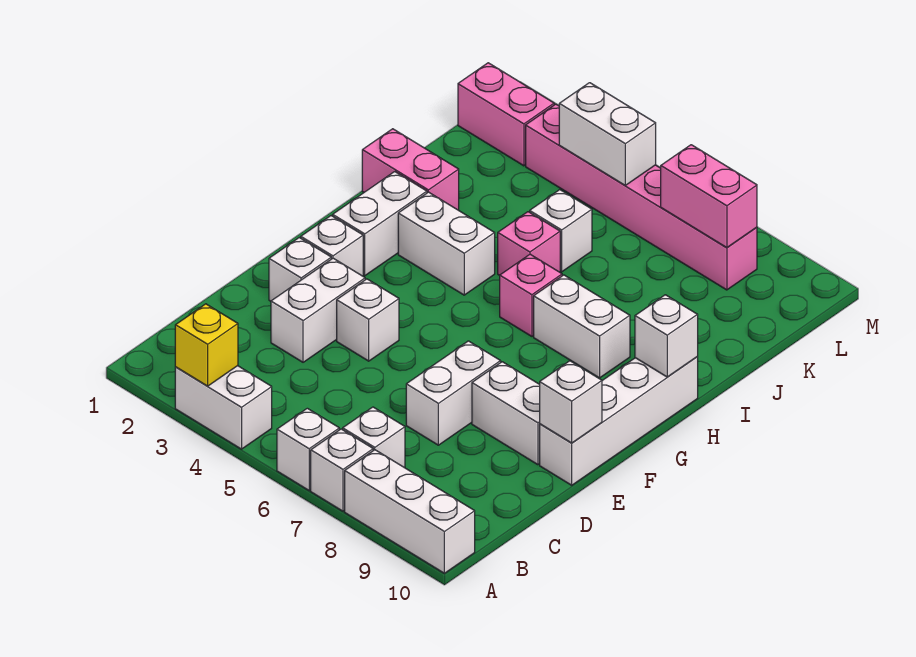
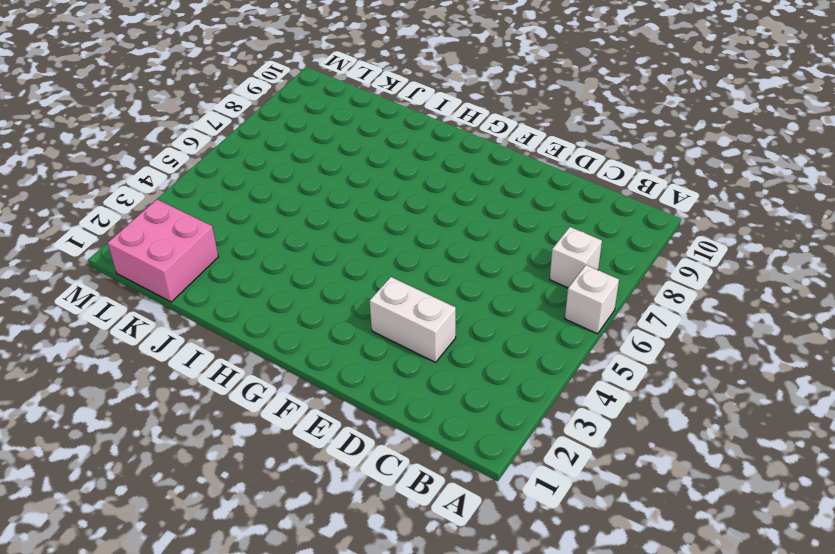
pink 2x2 brick [108,199,218,302] -> pink 1x2 brick [458,63,554,166]
none -> white 1x2 brick [175,366,272,449]
none -> white 1x1 brick [311,429,373,511]
none -> white 1x3 brick [345,450,475,573]

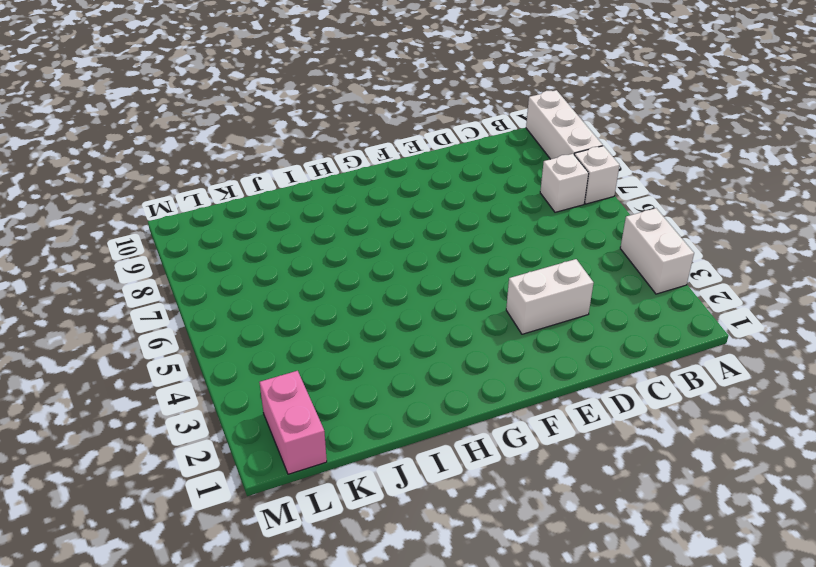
none -> white 1x1 brick [277,408,339,490]
none -> white 1x2 brick [406,341,501,445]
none -> white 1x1 brick [269,238,331,301]

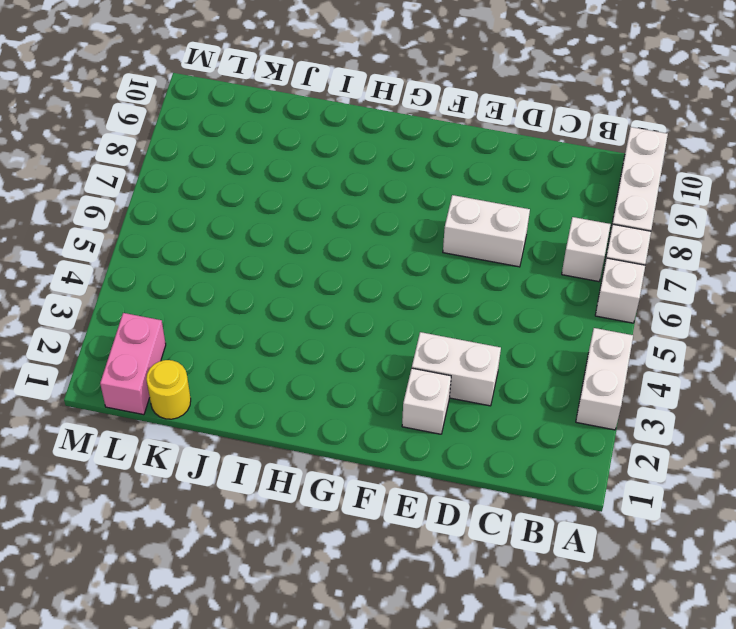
yellow 1x1 round brick [146,360,191,419] -> none
none -> white 1x1 brick [337,279,399,361]
none -> white 1x2 brick [472,362,540,465]
none -> white 1x4 brick [540,357,698,485]

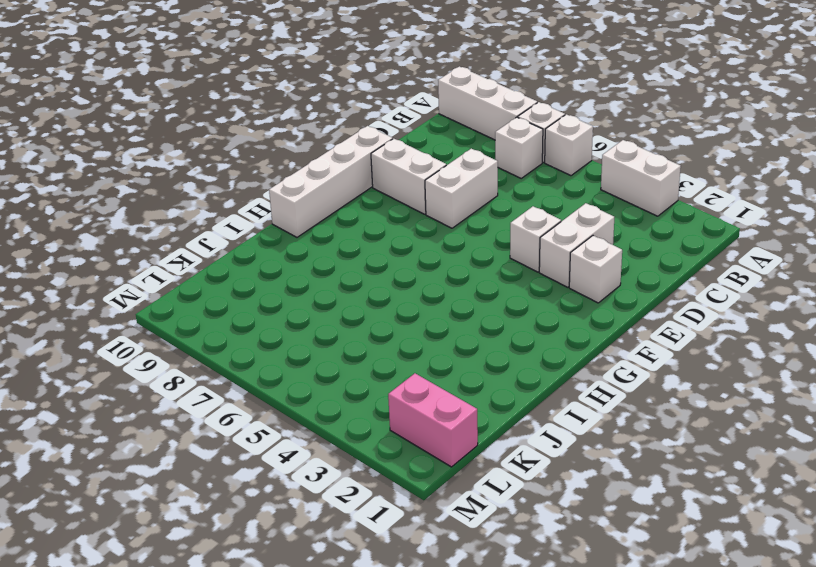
none -> white 1x1 brick [301,216,363,276]
none -> white 1x2 brick [333,172,427,276]
none -> white 1x2 brick [398,192,495,295]

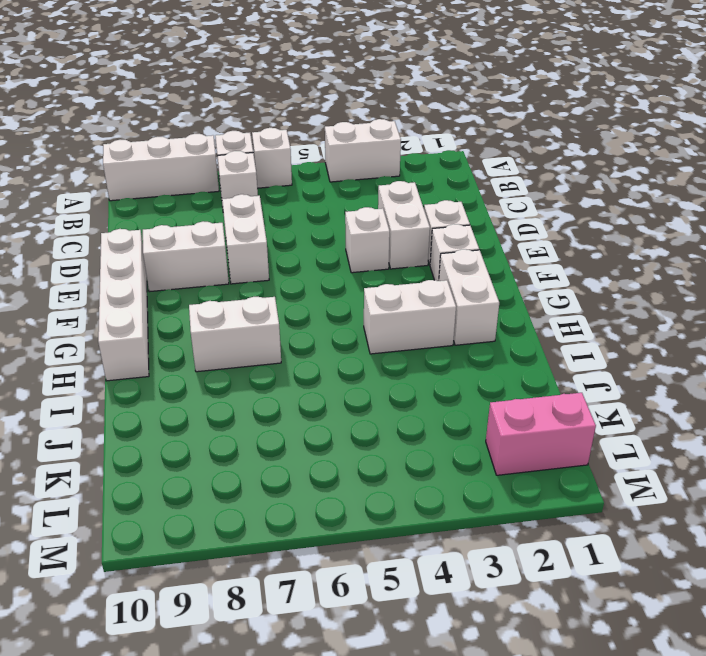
none -> pink 1x1 brick [500,254,562,336]
none -> pink 1x2 brick [362,129,459,210]
none -> pink 1x1 brick [498,212,560,275]

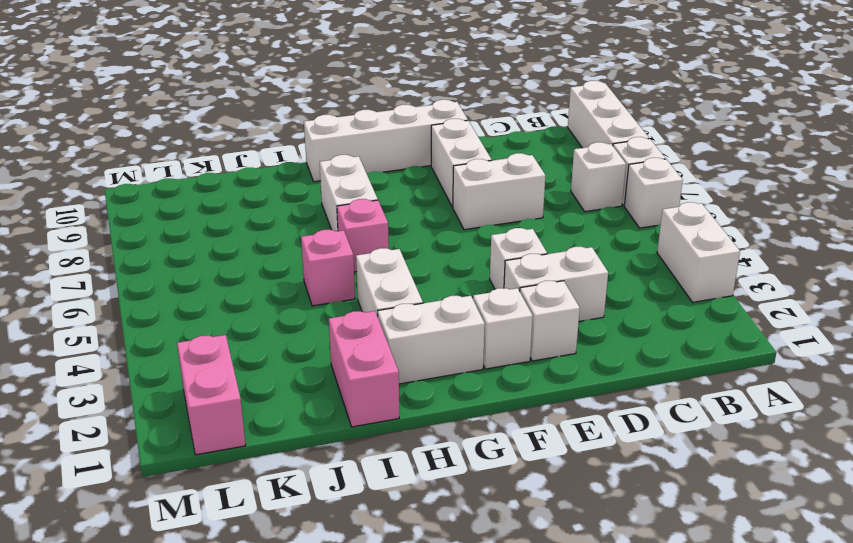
none -> white 1x1 brick [530,190,592,272]
none -> pink 1x6 brick [526,104,757,290]
none -> yellow 1x1 brick [175,304,238,386]

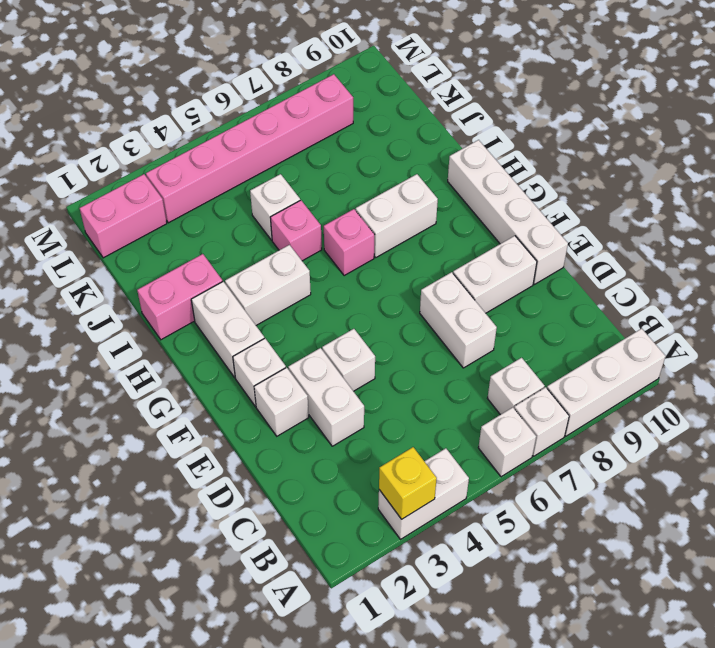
none -> white 1x1 brick [540,361,602,443]
none -> white 1x1 brick [635,295,698,377]
none -> white 1x2 brick [559,83,656,185]

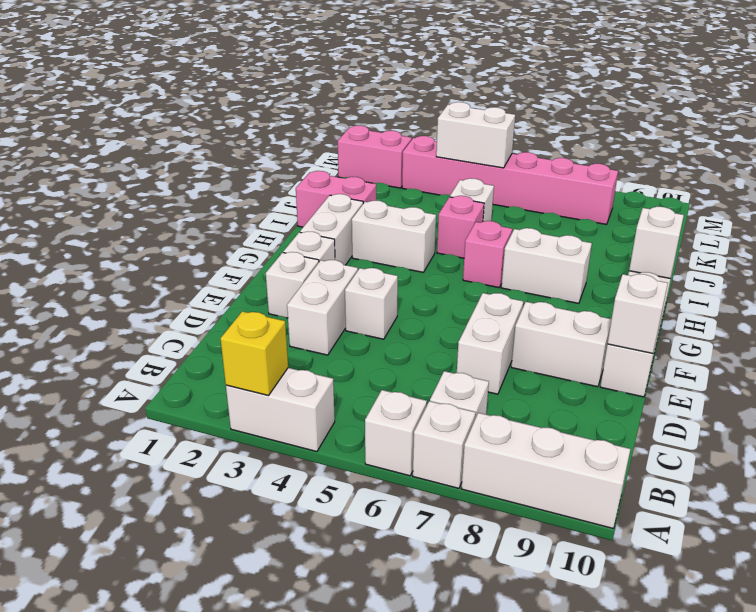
none -> pink 1x2 brick [661,145,757,248]

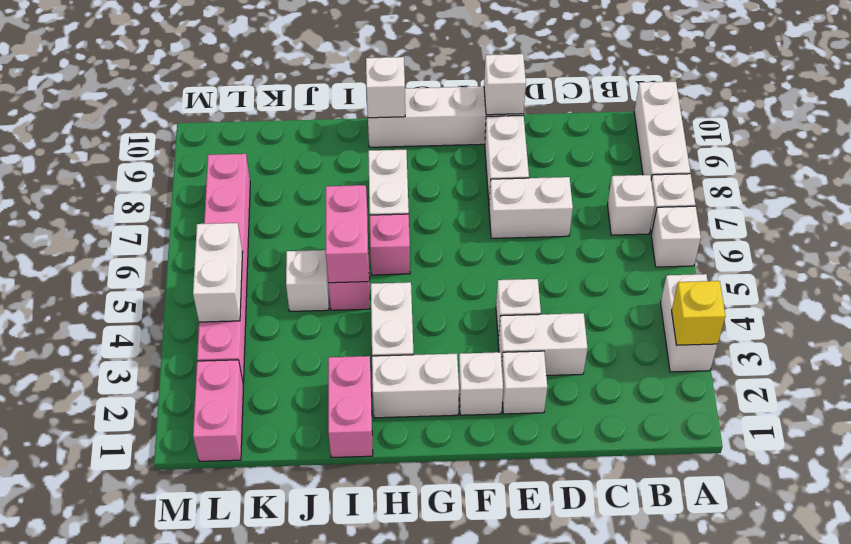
pink 1x2 brick [326,185,369,283] -> pink 1x2 brick moved to [661,145,757,248]

